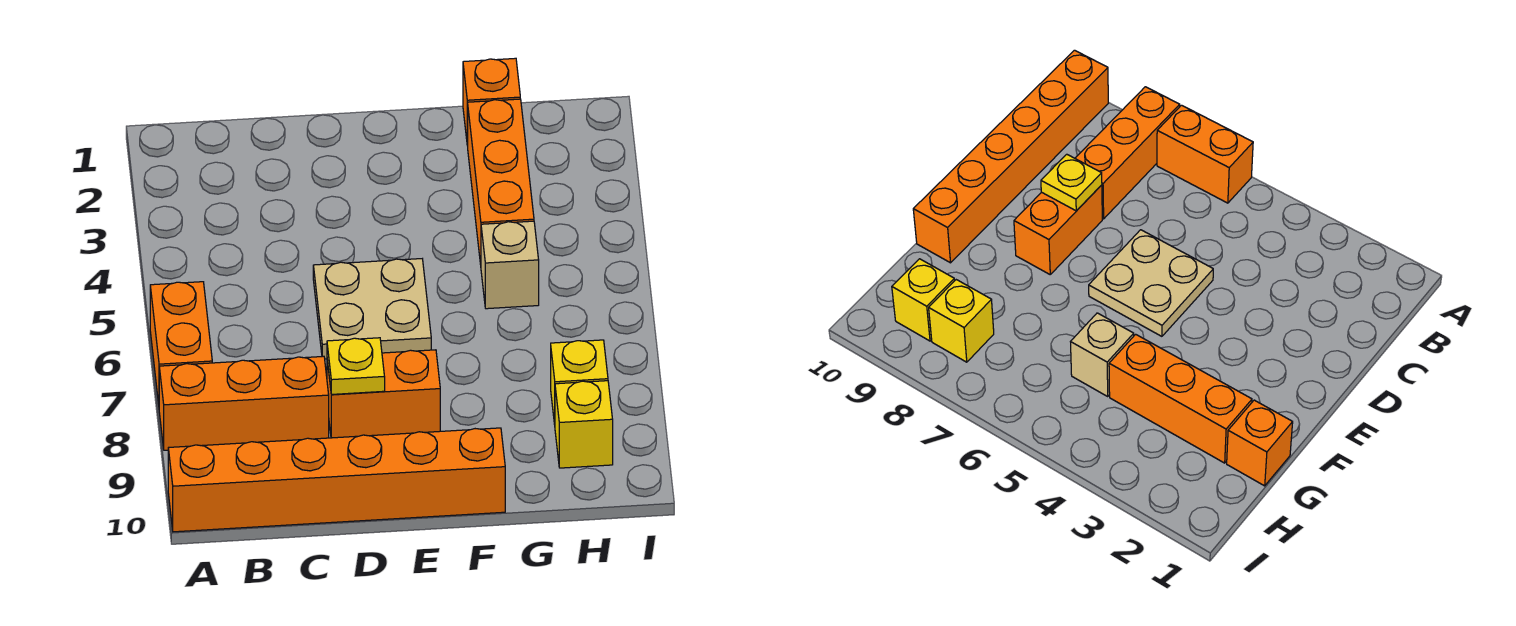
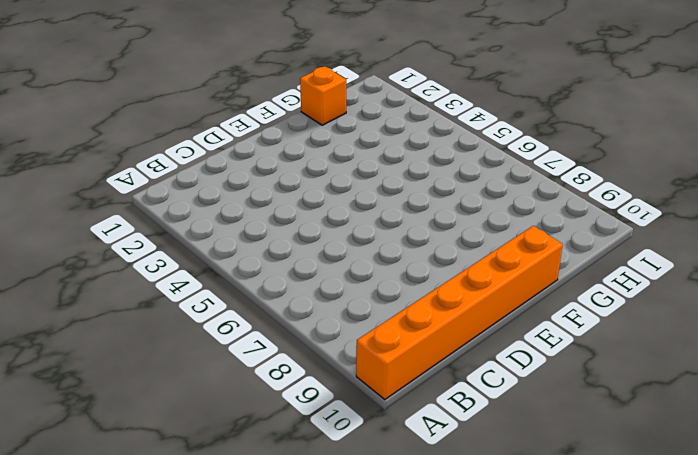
none -> orange 1x2 brick [150,282,212,404]
none -> orange 1x3 brick [159,356,329,450]

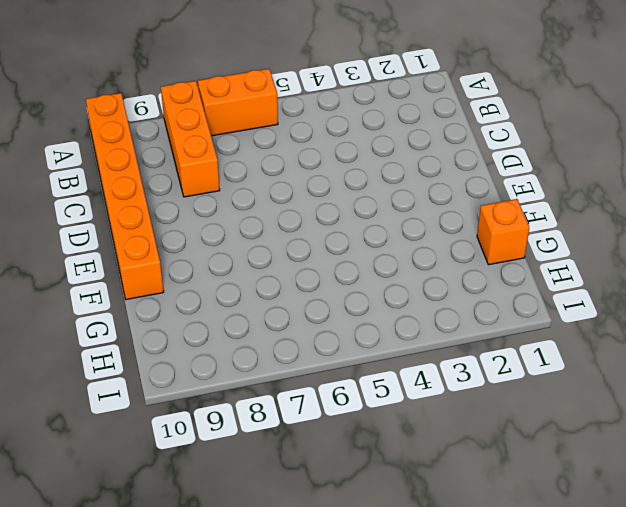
none -> tan 2x2 plate [313,259,431,359]
none -> orange 1x2 brick [327,350,440,438]

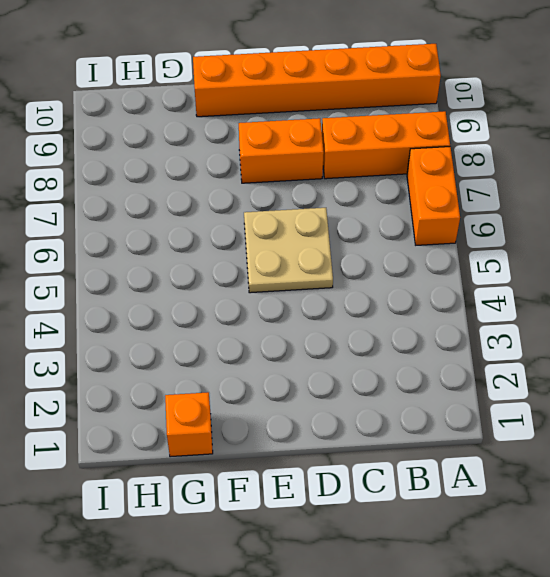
none -> orange 1x3 brick [468,99,534,265]
none -> tan 1x1 brick [481,221,539,309]

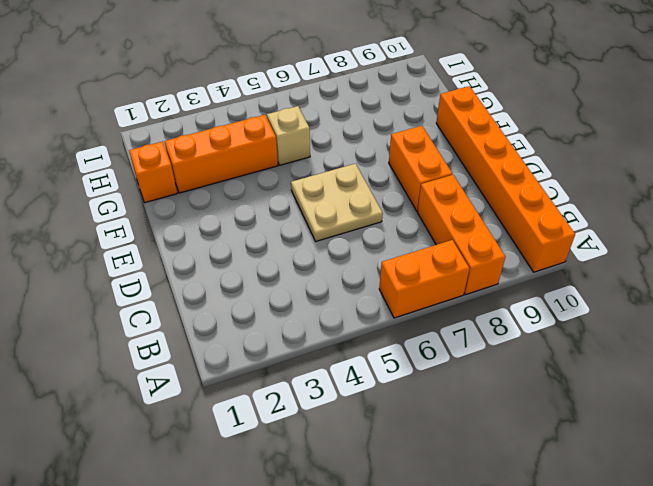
none -> yellow 1x1 brick [551,340,608,424]
none -> yellow 1x1 brick [555,381,613,468]

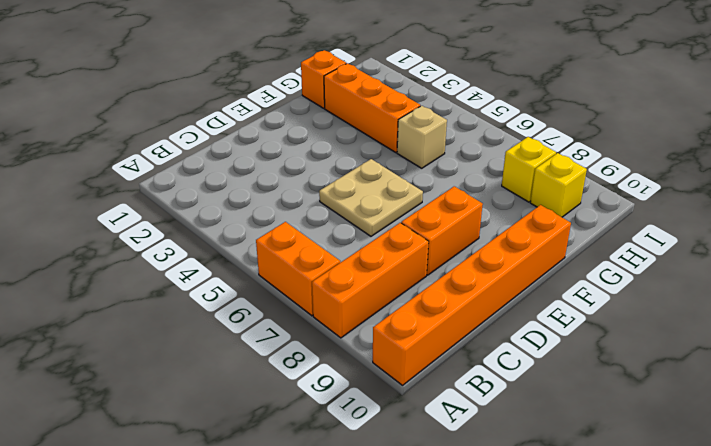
none -> yellow 1x1 plate [327,338,385,394]

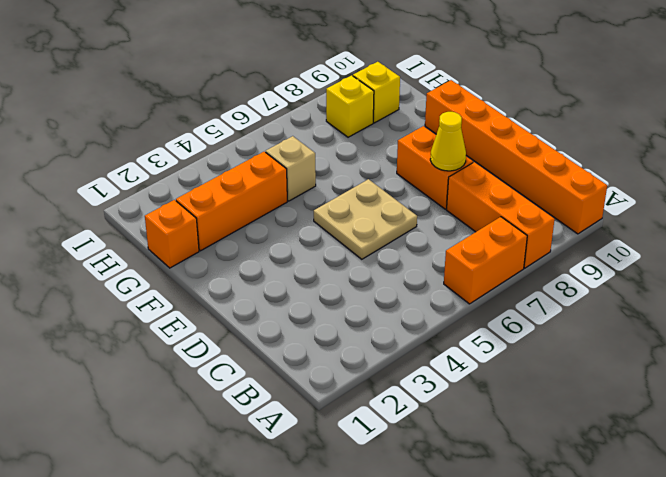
yellow 1x1 cone [430,112,466,171] -> yellow 1x1 plate [327,338,385,394]

